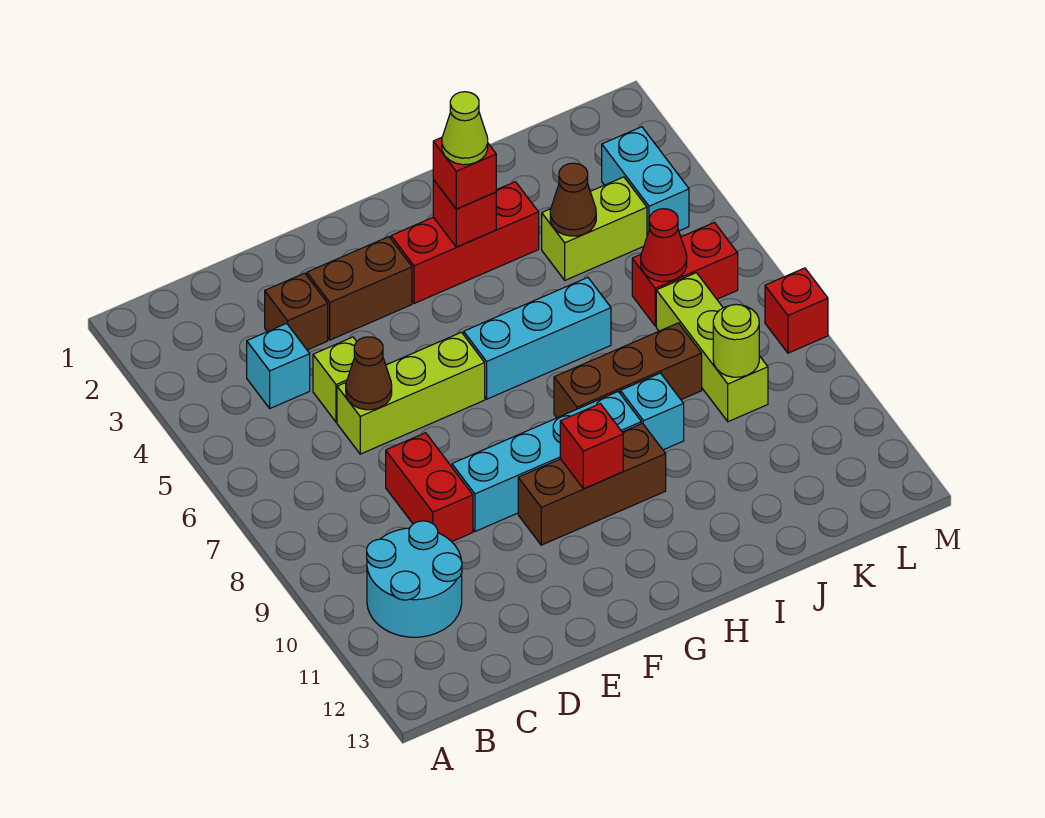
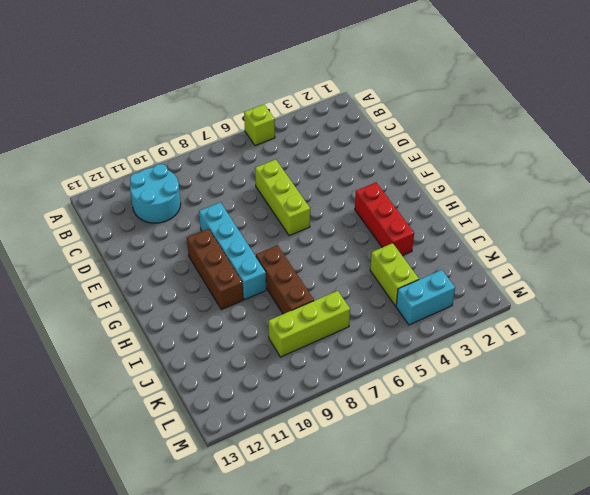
lime 1x1 brick [244,104,275,146] -> lime 1x1 brick moved to [313,337,357,422]
none -> cyan 1x1 brick [247,323,310,408]
none -> brown 1x1 brick [265,273,328,350]
none -> red 1x2 brick [386,433,473,541]

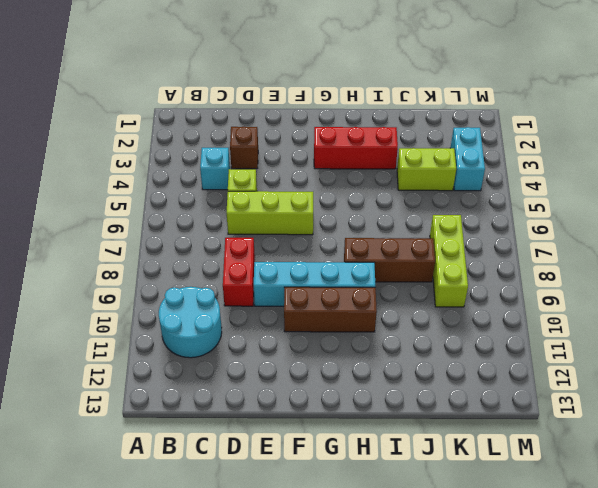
none -> brown 1x2 brick [307,237,412,340]
none -> cyan 1x3 brick [464,278,611,399]
none -> cyan 1x1 brick [620,373,684,450]

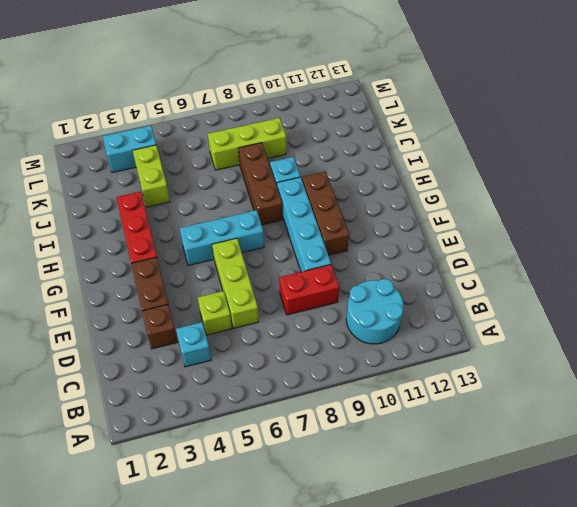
cyan 1x3 brick [180,210,264,266] -> cyan 1x3 brick turned to [464,278,611,399]
none -> red 1x2 brick [632,222,738,326]
none -> red 1x1 brick [765,268,828,353]
none -> brown 1x1 cone [346,337,392,410]

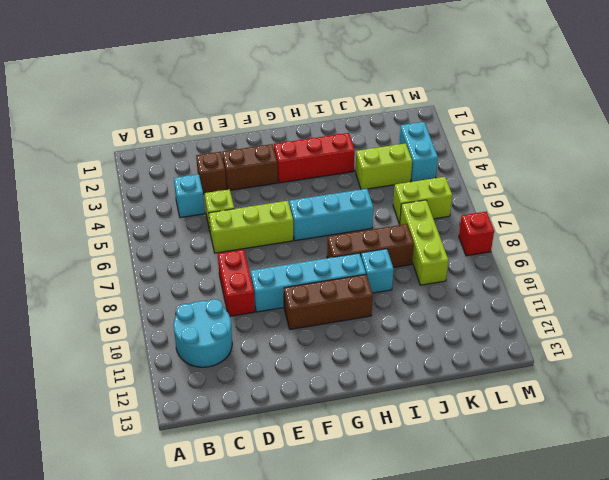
lime 1x2 brick [393,177,452,224] -> red 1x2 brick [632,222,738,326]
none -> brown 1x1 cone [346,337,392,410]
none -> red 1x1 brick [560,404,623,489]
none -> red 1x1 brick [433,180,496,247]

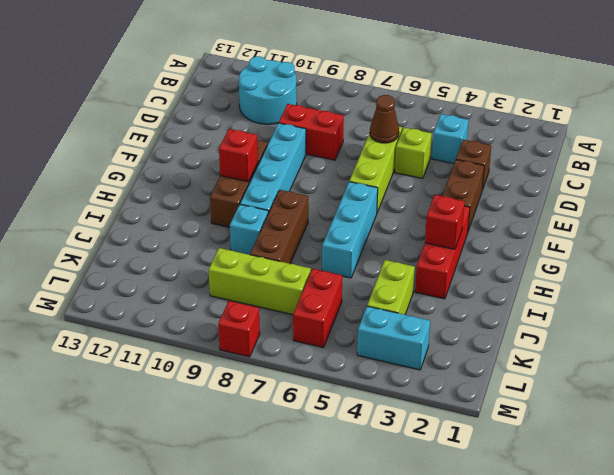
none -> brown 1x1 cone [550,163,596,236]
none -> red 1x1 cone [641,209,687,282]
none -> lime 1x1 round brick [713,304,759,377]

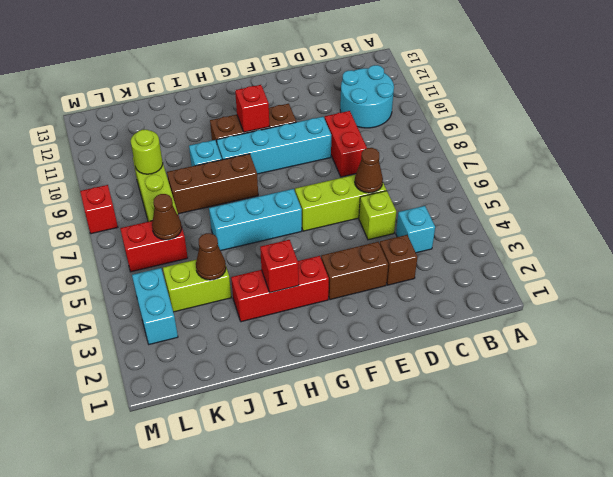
brown 1x1 cone [152,194,182,240] -> red 1x1 cone [641,209,687,282]
none -> red 1x1 brick [433,137,496,209]
none -> lime 1x1 cone [442,92,488,165]

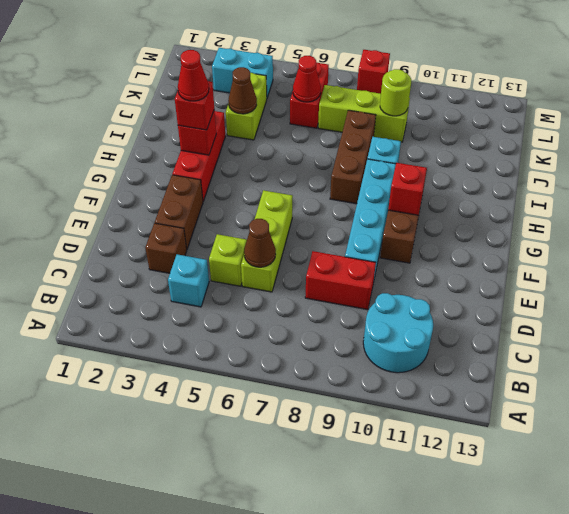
red 1x1 cone [178,50,209,101] -> lime 1x1 cone [442,92,488,165]
none -> cyan 1x3 brick [464,278,611,399]

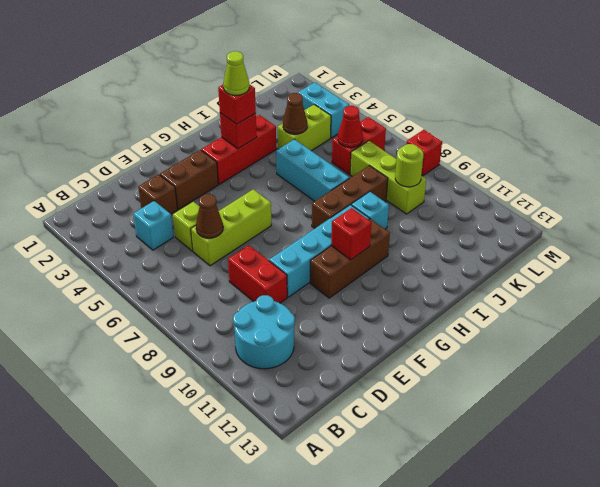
cyan 1x3 brick [276,139,349,201] -> cyan 1x3 brick turned to [464,278,611,399]

